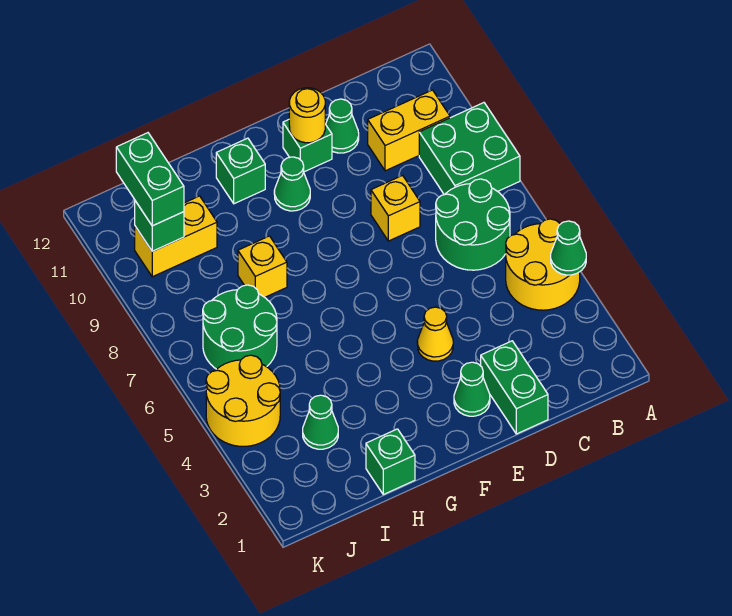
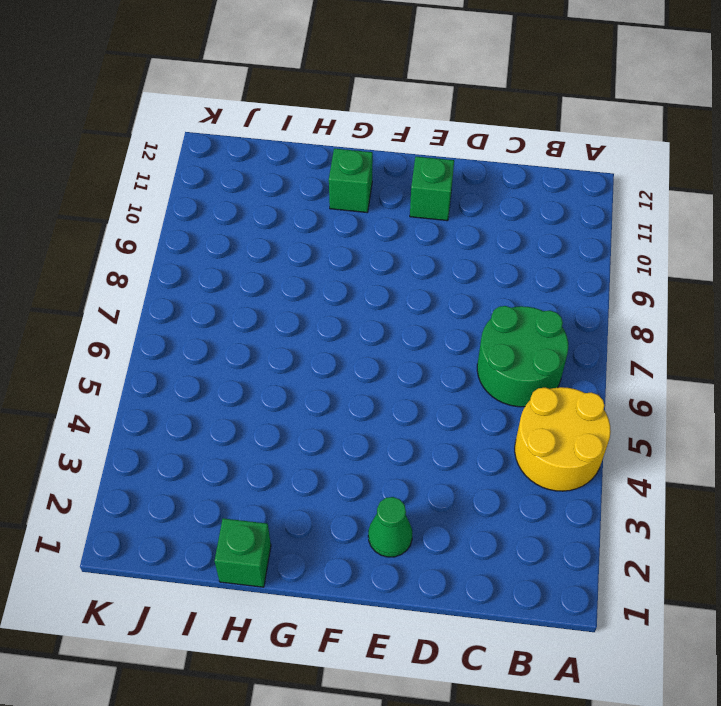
none -> green 2x2 brick [419,103,520,195]
none -> yellow 1x2 brick [368,90,450,171]
none -> green 1x2 brick [481,341,548,434]

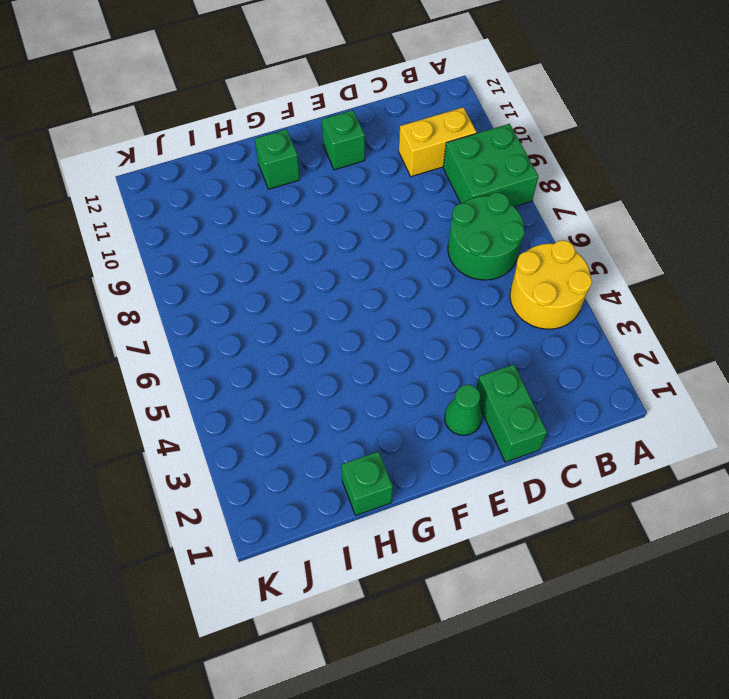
none -> yellow 1x1 brick [371,176,420,241]
none -> green 1x1 cone [326,99,359,153]
none -> yellow 1x1 cone [417,307,453,361]

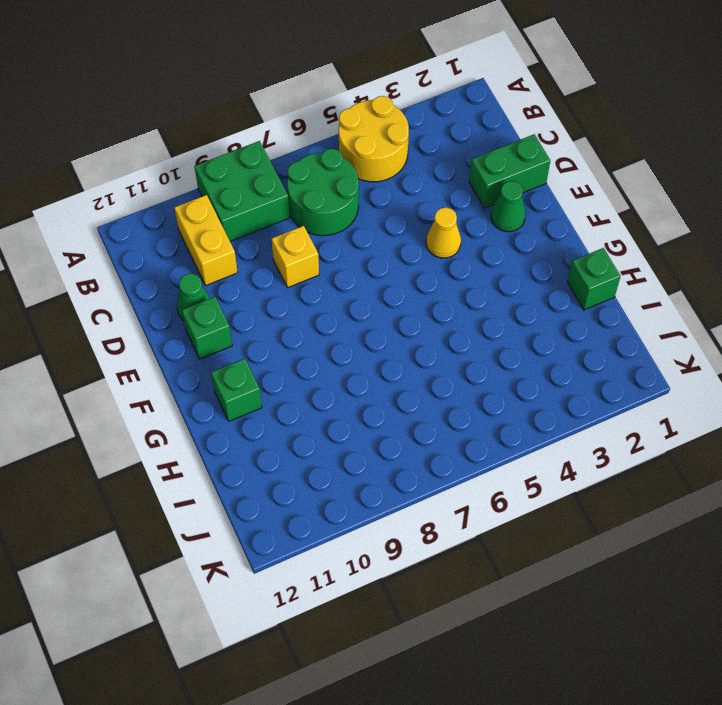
none -> green 1x1 cone [274,157,310,211]
none -> yellow 1x1 brick [238,236,287,297]
none -> green 1x1 cone [303,395,338,449]

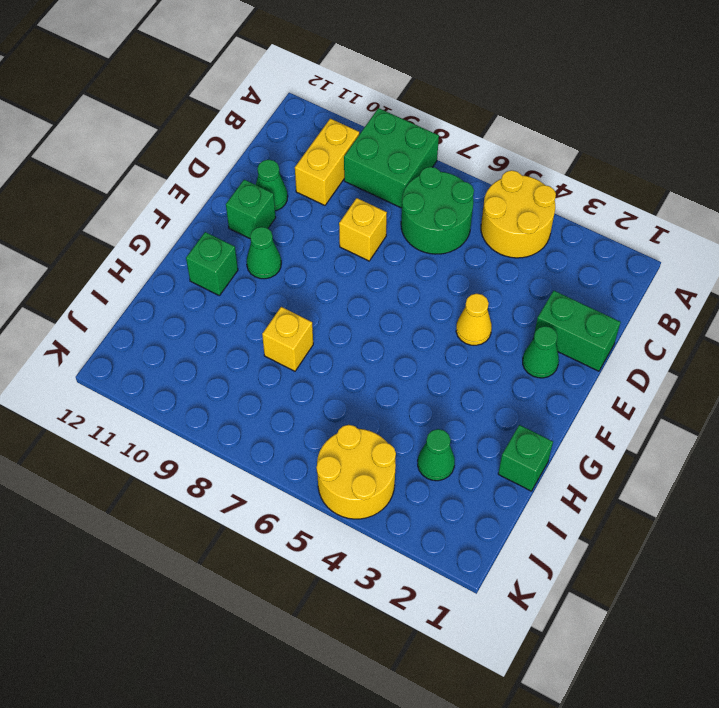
none -> green 2x2 round brick [203,285,277,369]
none -> yellow 1x2 brick [135,196,217,277]
none -> green 1x1 cone [551,221,586,275]

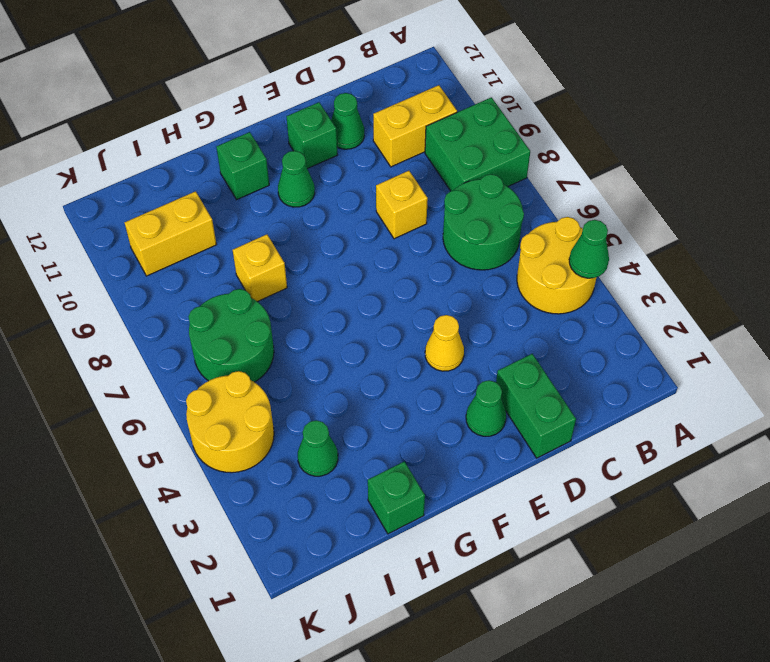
none -> yellow 1x1 round brick [289,88,325,143]
none -> green 1x1 brick [135,201,184,251]
none -> green 1x2 brick [116,133,184,226]

